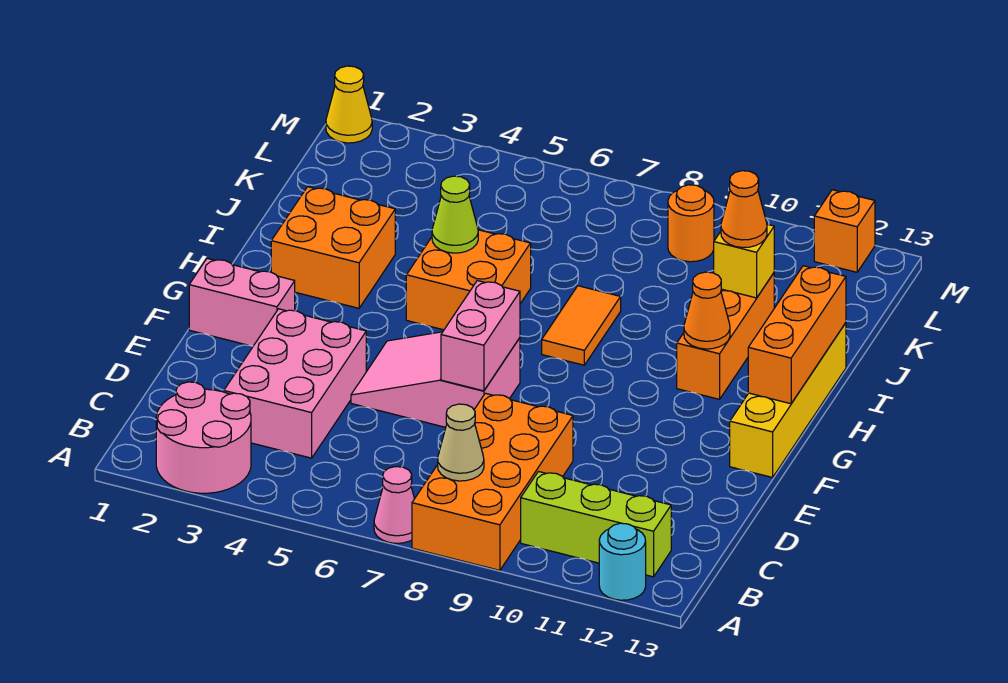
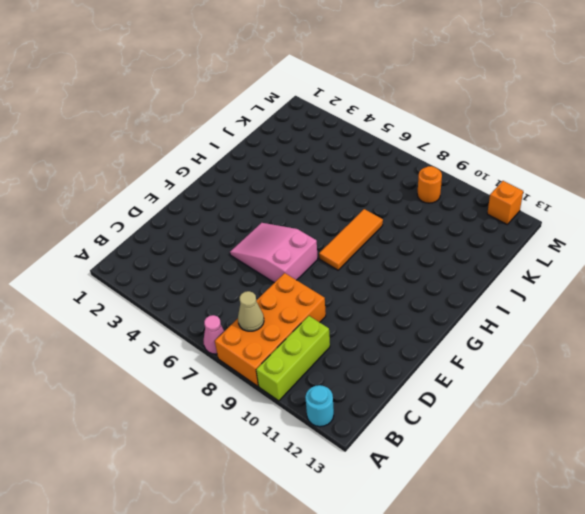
lime 1x3 brick [256,316,330,401] -> lime 1x3 brick turned to [521,472,671,577]
orange 1x3 tile [319,209,383,270] -> orange 1x2 tile [542,286,621,365]
none -> pink 2x2 round brick [156,382,251,493]
none -> pink 2x3 brick [224,309,366,458]
none -> pink 1x2 brick [189,258,295,346]

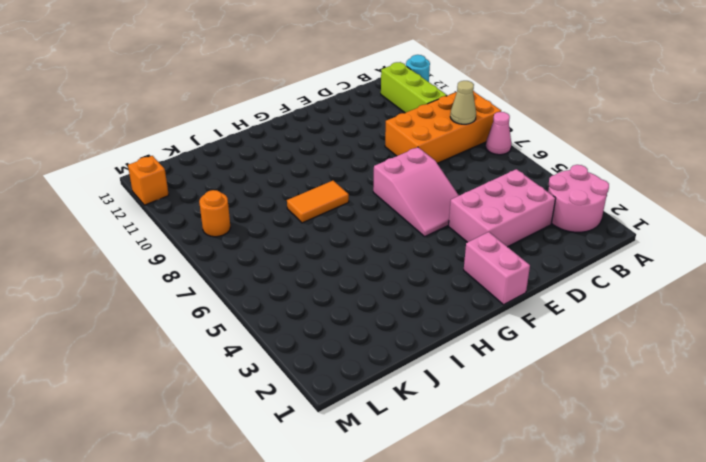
none -> yellow 1x4 brick [730,323,846,478]
none -> orange 2x2 brick [271,187,395,308]
none -> orange 2x2 brick [406,230,531,330]

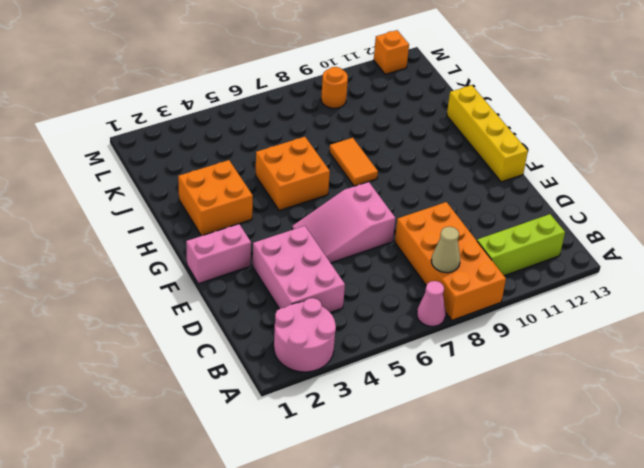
none -> cyan 1x1 round brick [599,523,646,600]
none -> orange 1x3 brick [677,273,774,399]
none -> yellow 1x1 cone [326,66,372,143]

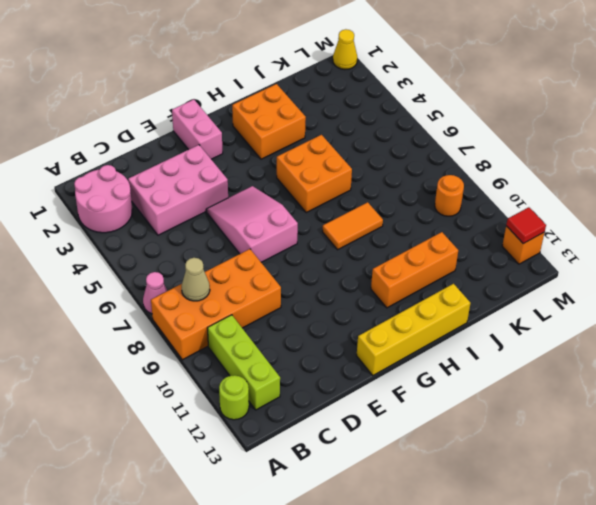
lime 1x1 round brick [219,375,249,420] -> cyan 1x1 round brick [599,523,646,600]
red 1x1 tile [506,207,546,244] -> none
none -> pink 1x2 brick [441,281,520,391]
none -> orange 1x3 brick [748,266,846,404]
none -> orange 1x1 cone [684,272,730,349]

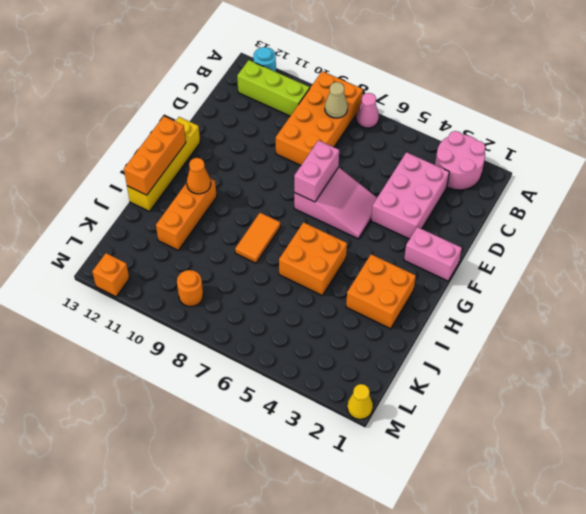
none -> lime 1x1 cone [432,176,478,253]
none -> yellow 1x1 brick [714,224,774,298]
none -> orange 1x1 cone [721,171,767,248]

